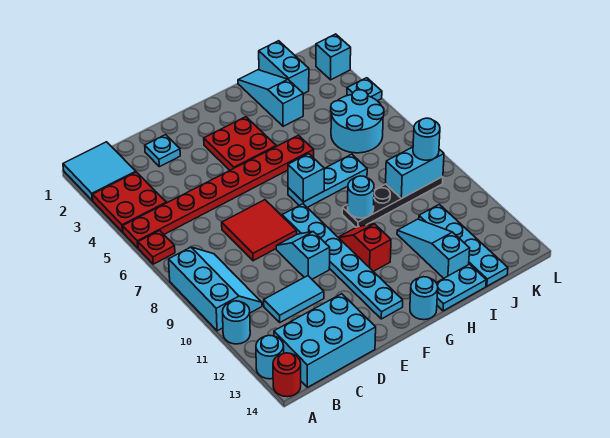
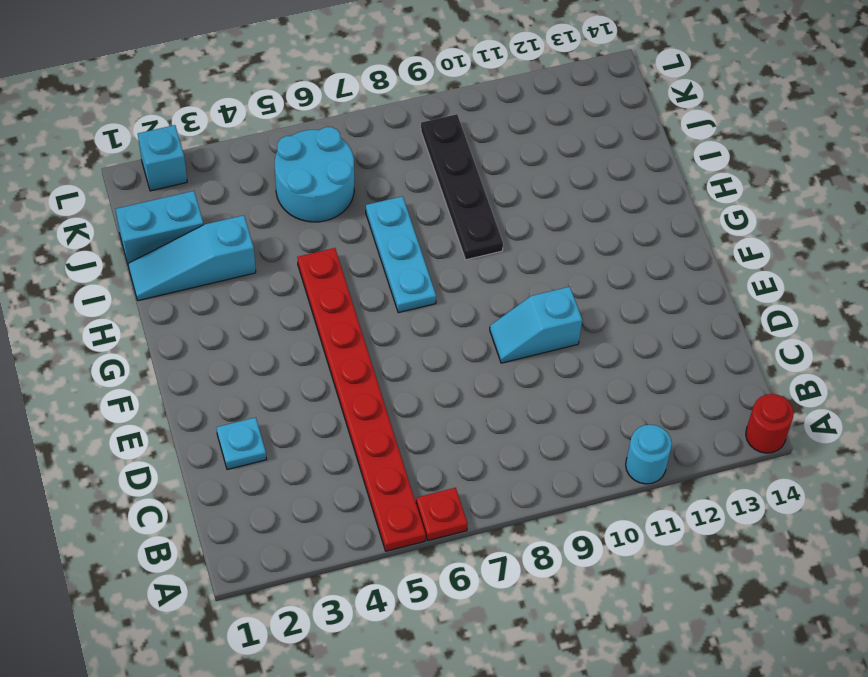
none -> cyan 2x2 tile [63,142,136,201]
none -> red 2x2 plate [93,172,166,232]
none -> cyan 2x3 slope [169,247,262,331]
none -> cyan 1x1 round brick [256,335,284,379]

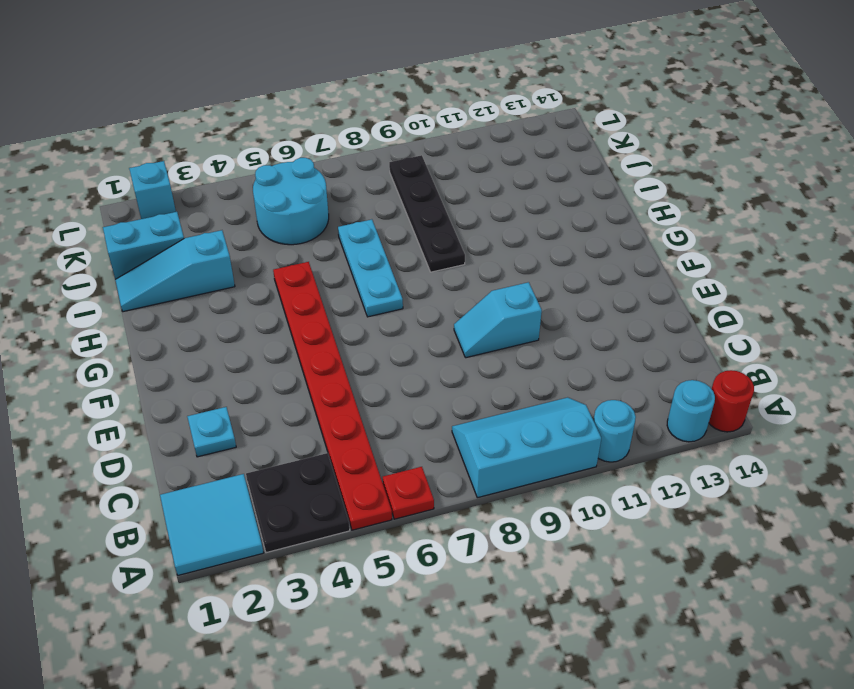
black 2x2 plate [246,453,350,553] -> red 2x2 plate [93,172,166,232]
none -> cyan 2x3 brick [274,294,376,387]
none -> cyan 1x2 tile [264,276,324,322]
none -> red 2x2 tile [222,200,297,261]
none -> red 2x2 plate [204,117,276,170]

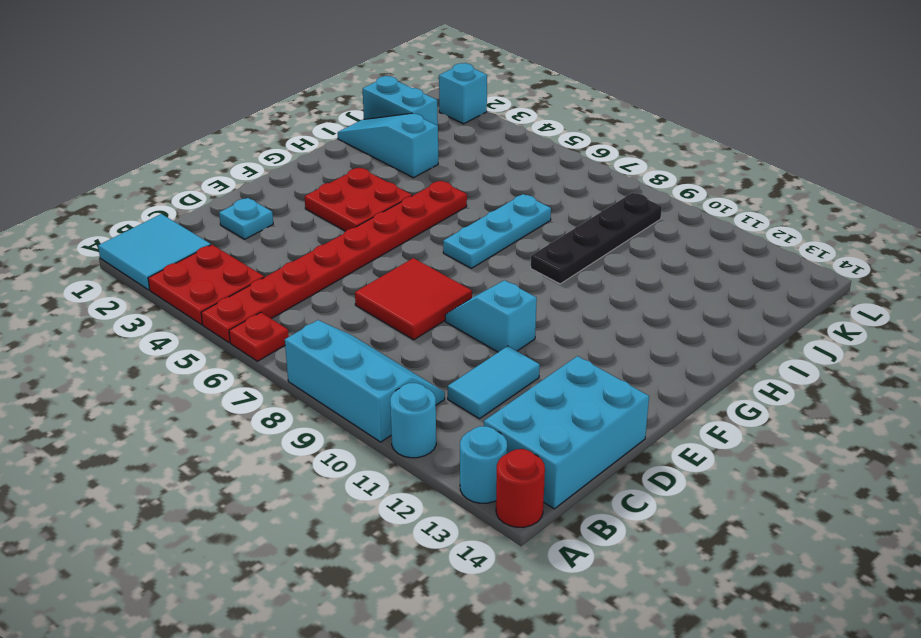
none -> cyan 1x6 plate [282,204,403,319]
none -> red 1x2 slope [338,224,391,271]
none -> cyan 1x1 round brick [410,277,438,320]
none -> cyan 1x2 plate [437,264,486,311]

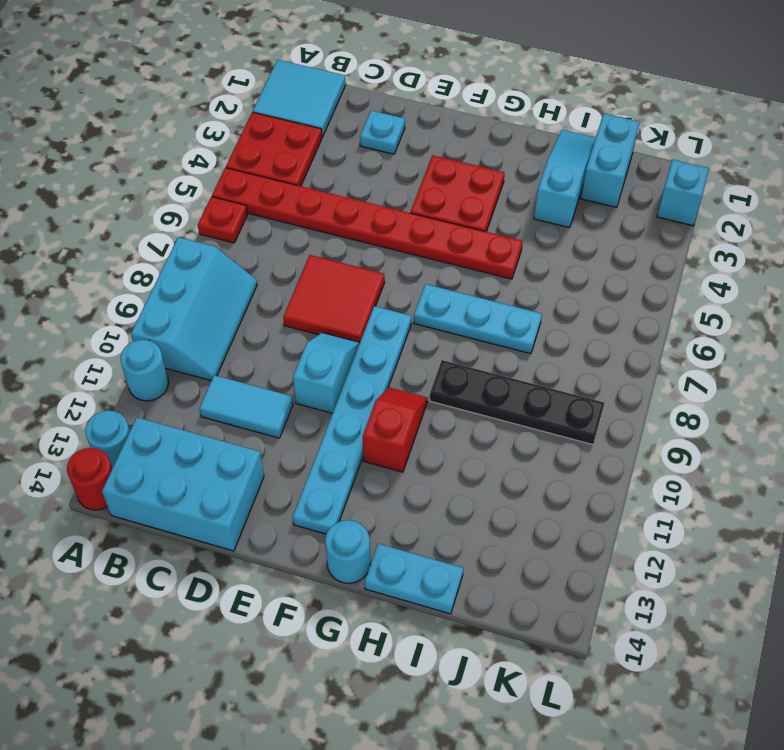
none -> cyan 1x3 slope [397,219,470,278]
none -> cyan 2x2 round brick [331,90,384,153]
none -> cyan 1x4 plate [419,204,508,286]
none -> cyan 1x1 plate [347,78,382,101]

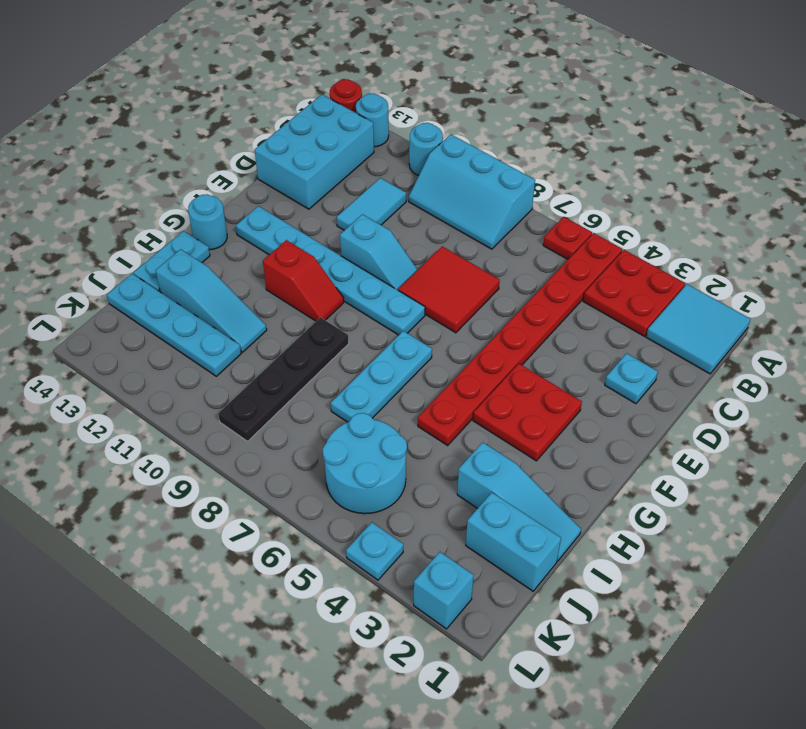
none -> cyan 1x1 brick [288,154,324,202]
none -> cyan 1x1 round brick [348,176,374,218]
none -> cyan 1x2 brick [386,147,444,199]
none -> cyan 1x1 round brick [413,118,440,160]

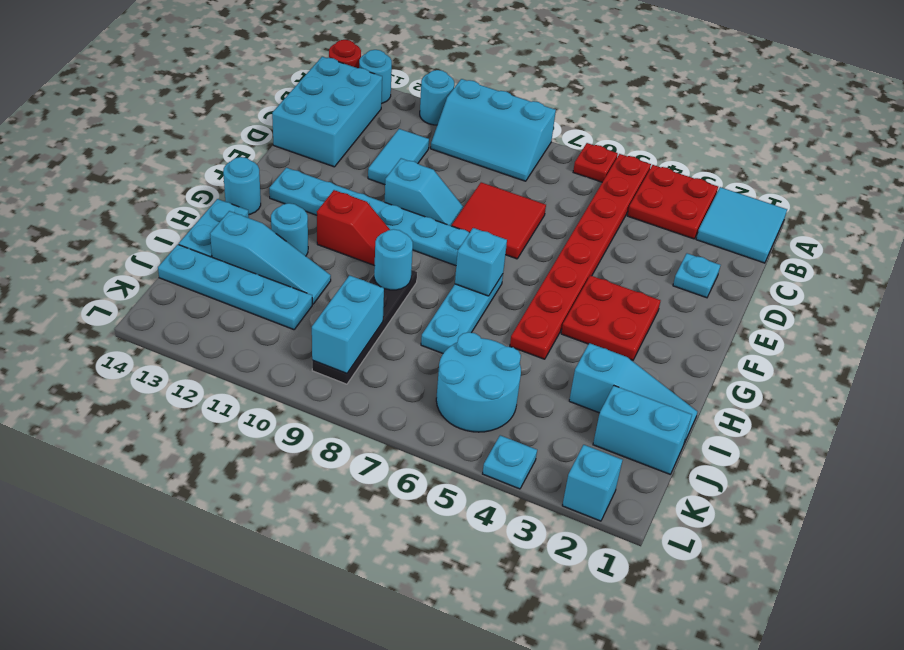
cyan 1x1 round brick [271,203,308,256] -> cyan 1x1 round brick moved to [413,118,440,160]

